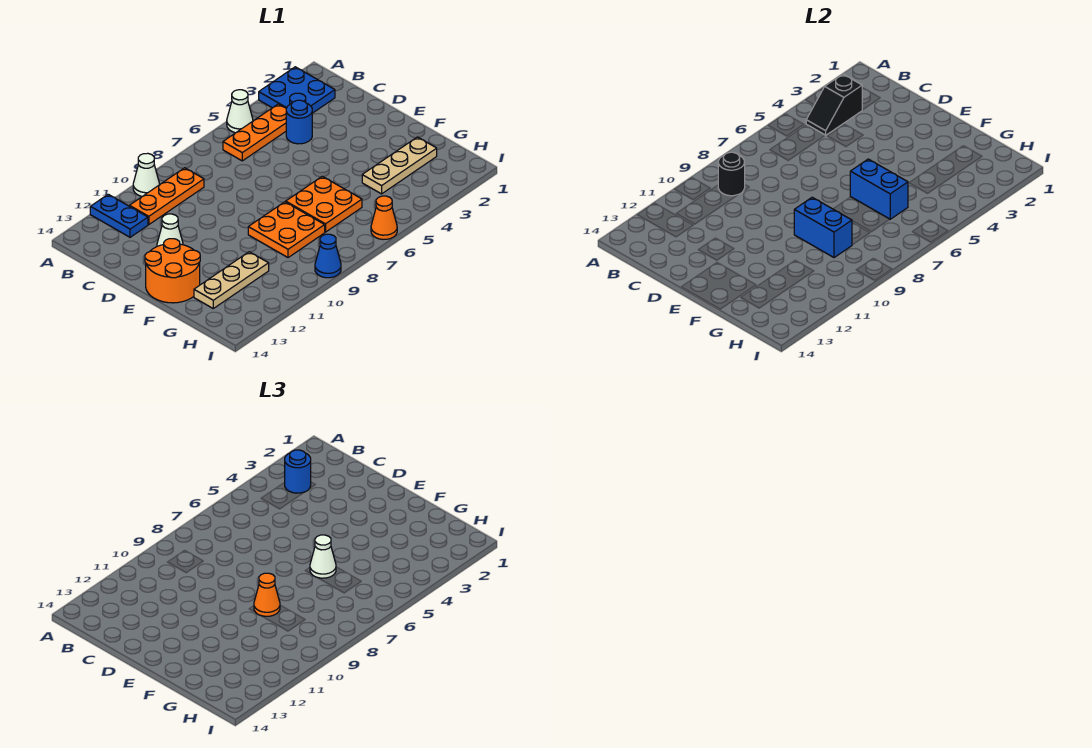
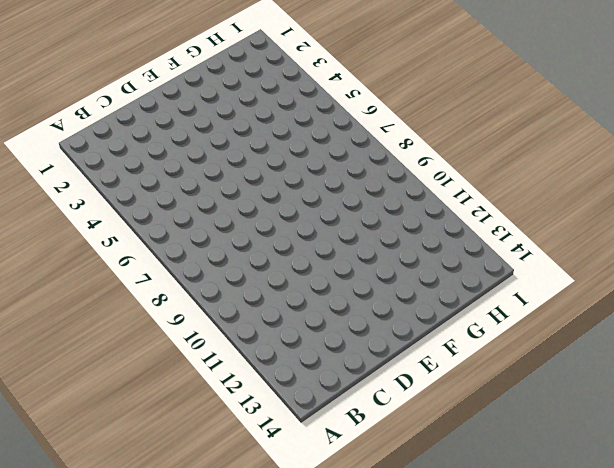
none -> blue 2x2 plate [259,67,335,113]
none -> white 1x1 cone [227,90,253,133]
none -> white 1x1 cone [133,153,159,196]

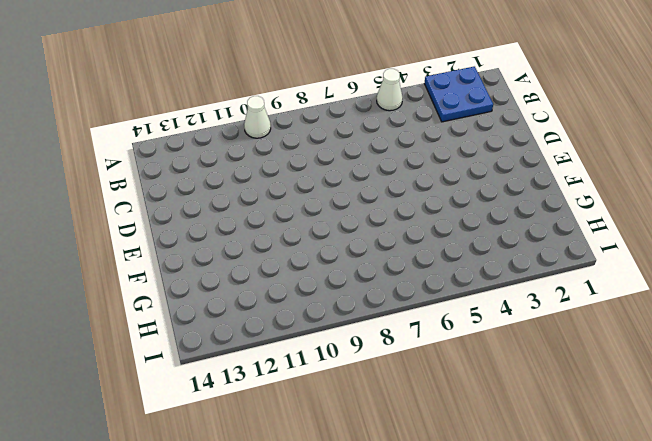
none -> blue 1x2 plate [90,194,148,237]
none -> orange 1x3 plate [223,104,286,161]
none -> orange 1x3 plate [130,168,204,225]

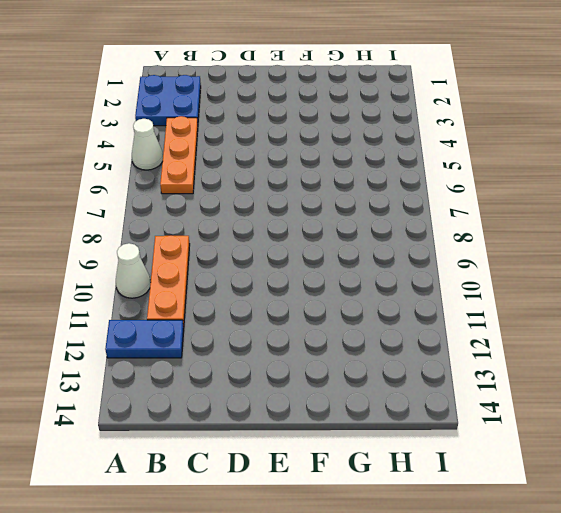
none -> blue 1x1 round brick [286,100,312,144]
none -> white 1x1 cone [157,214,183,246]
none -> orange 2x2 round brick [145,239,200,303]

